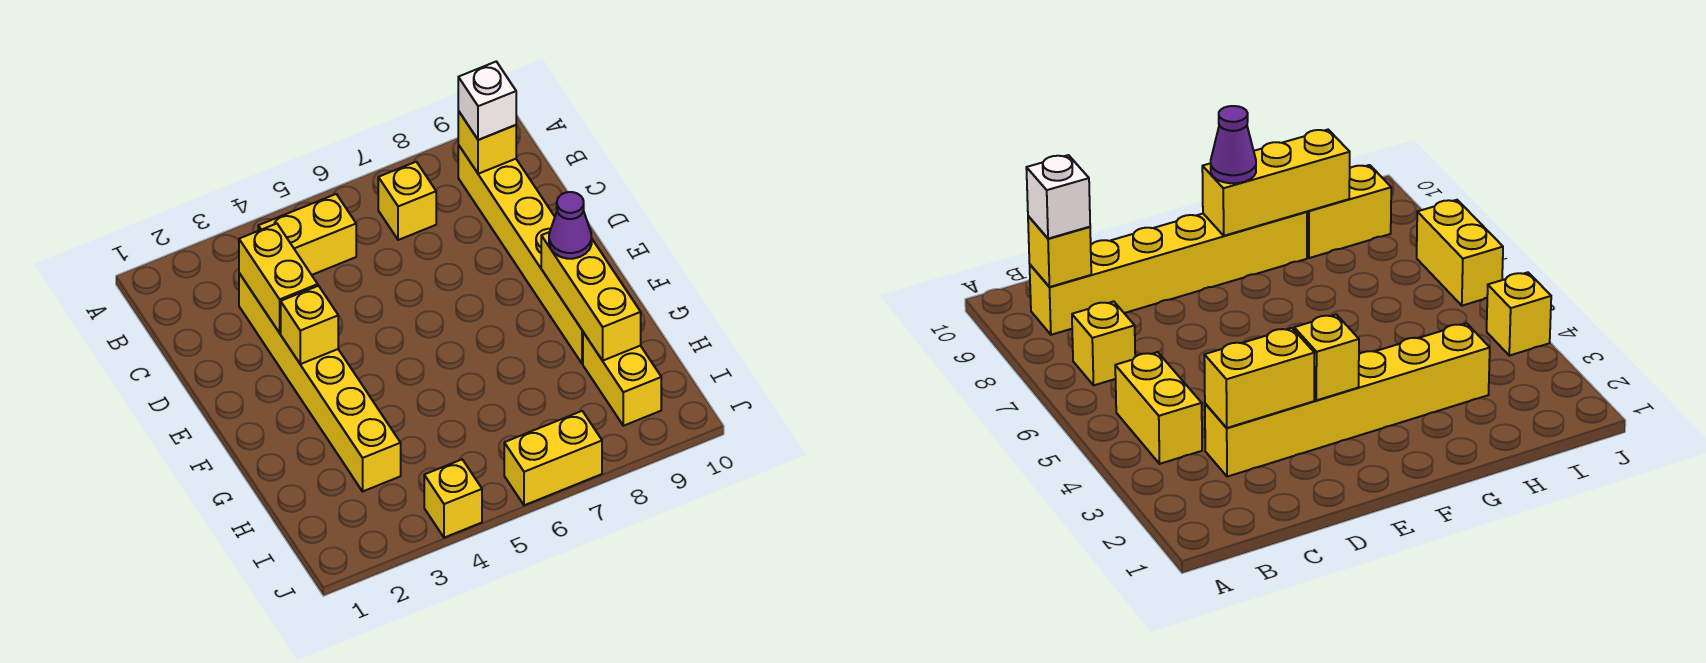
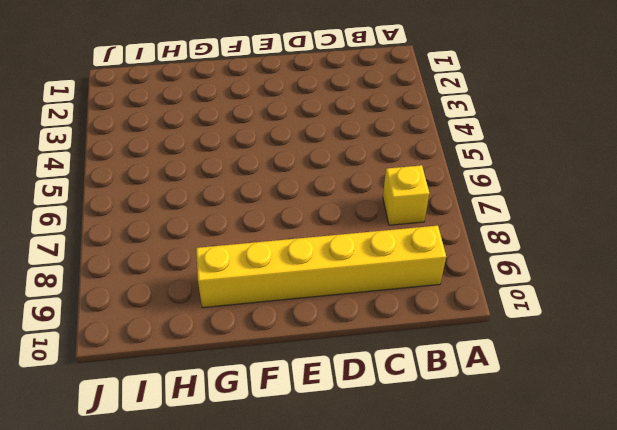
none -> yellow 1x2 brick [258,194,356,275]
none -> yellow 1x6 brick [239,273,401,491]
none -> yellow 1x2 brick [583,332,661,426]

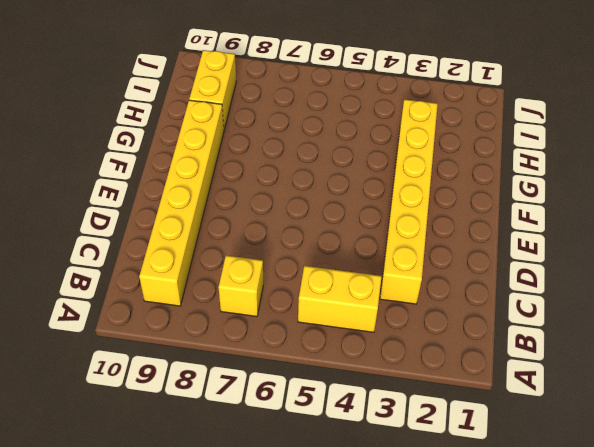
none -> yellow 1x1 brick [424,460,482,538]
none -> yellow 1x2 brick [504,411,602,505]
none -> yellow 1x1 brick [458,111,516,174]

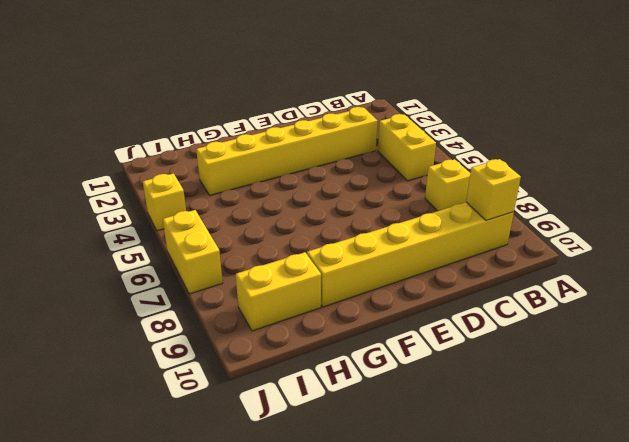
none -> yellow 1x2 brick [239,224,318,333]
none -> yellow 1x1 brick [281,286,338,364]
none -> yellow 1x3 brick [541,232,641,361]

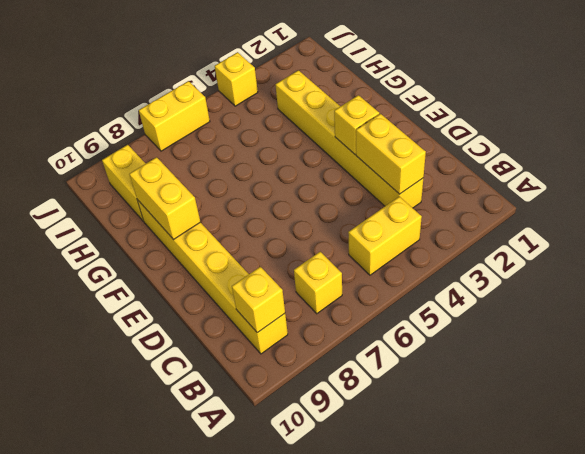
yellow 1x2 brick [129,157,200,240] -> yellow 1x3 brick [541,232,641,361]
none -> white 1x1 brick [458,62,516,140]
none -> purple 1x1 cone [549,192,592,259]

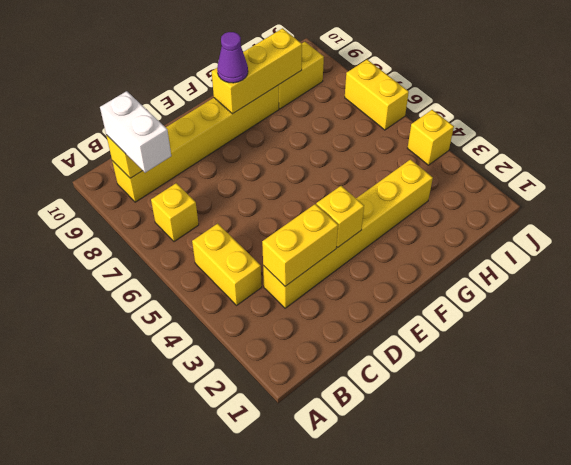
white 1x2 brick [100,91,171,173] -> white 1x1 brick [458,62,516,140]

